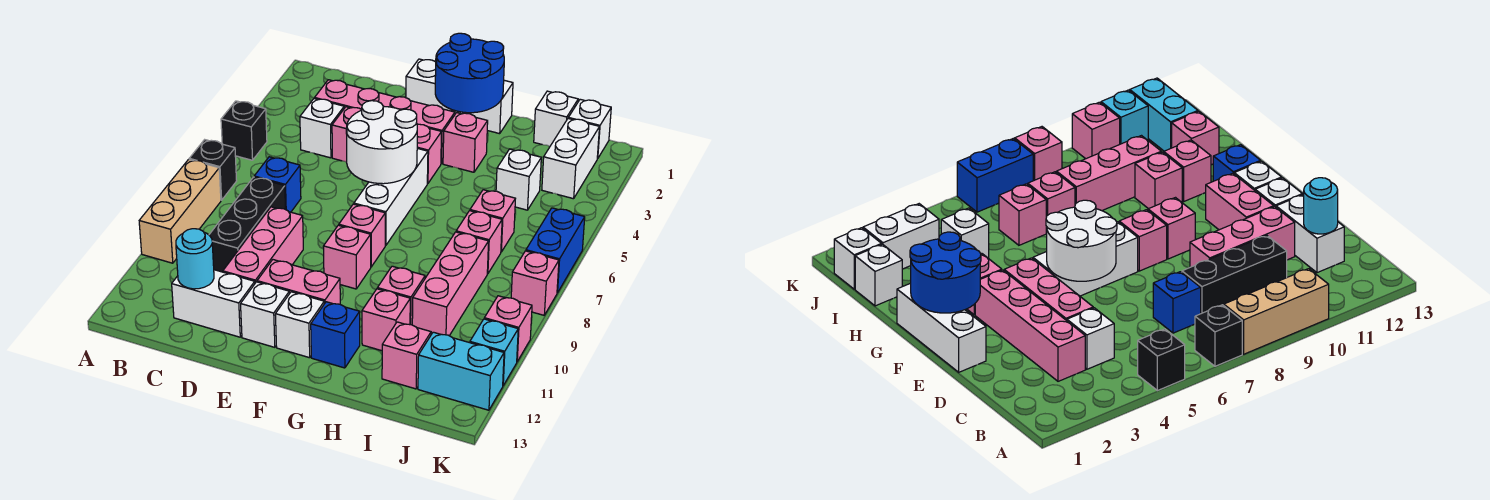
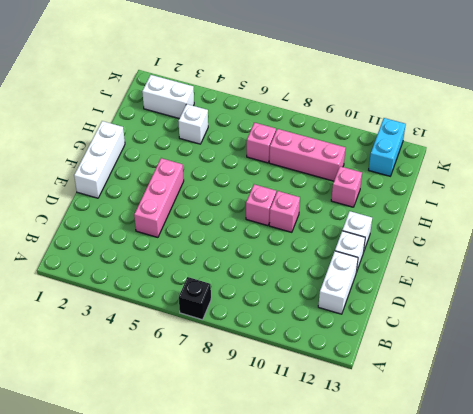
none -> black 1x1 brick [221,101,267,160]
none -> tan 1x3 brick [139,159,221,263]
none -> pink 1x4 brick [315,80,455,164]
none -> white 1x1 brick [300,98,344,158]

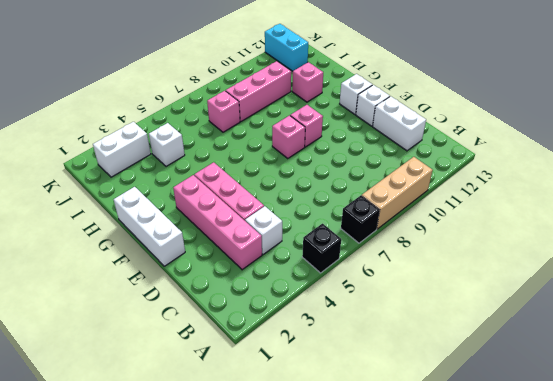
none -> blue 1x1 brick [254,157,301,212]
none -> black 1x3 brick [209,177,285,272]
none -> pink 1x3 brick [223,207,303,283]
none -> pink 1x2 brick [257,260,340,304]

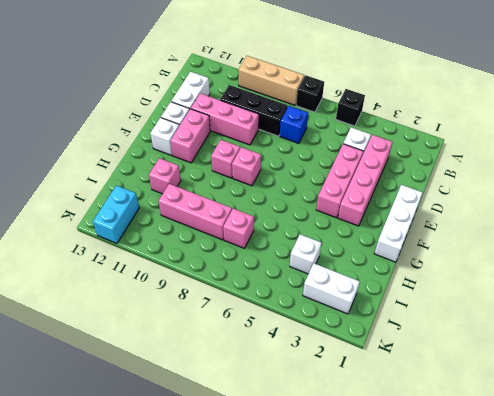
none -> white 1x3 brick [354,148,428,246]
none -> pink 1x1 brick [443,113,488,172]
none -> blue 1x1 brick [311,302,360,368]
none -> pink 1x1 brick [377,266,425,325]

